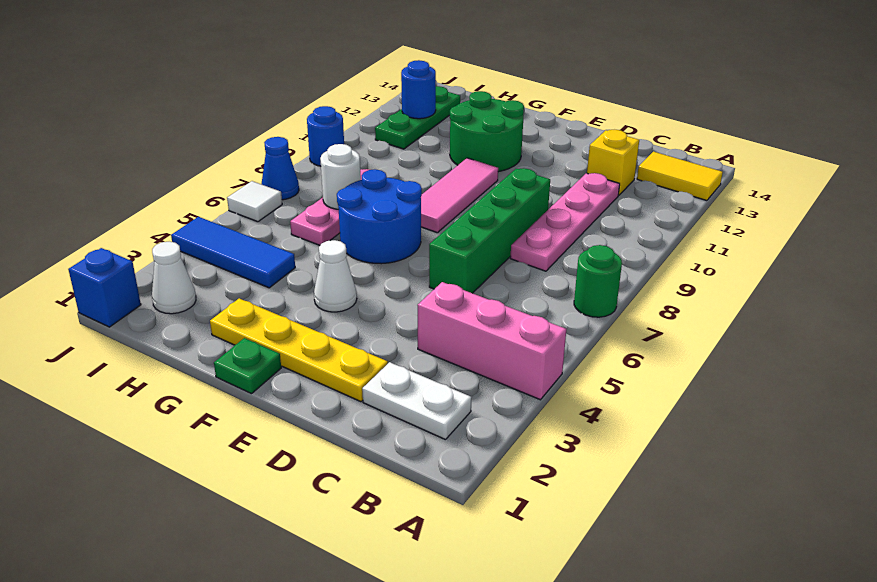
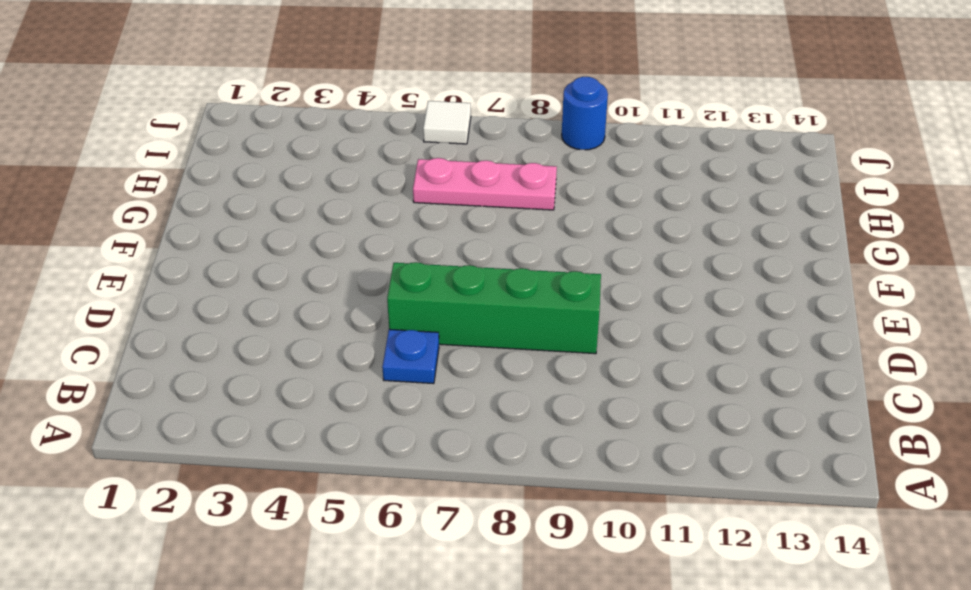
blue 1x1 plate [382,329,439,384] -> none
none -> pink 1x3 brick [418,282,566,400]
none -> green 1x1 round brick [574,245,622,317]
none -> yellow 1x2 tile [637,152,723,201]

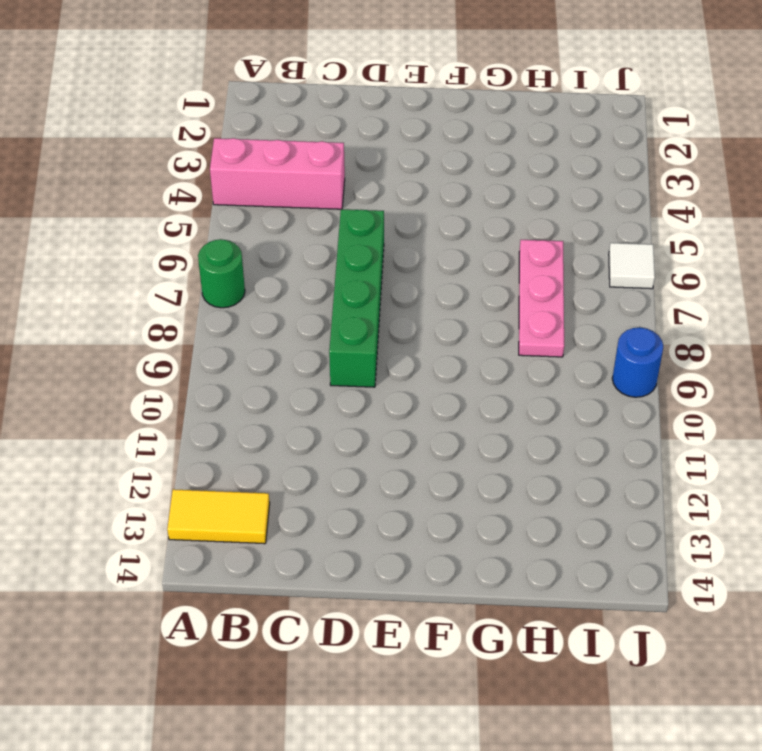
none -> white 1x2 plate [362,362,471,440]
none -> pink 1x4 plate [510,173,620,271]
none -> yellow 1x1 brick [587,130,639,195]

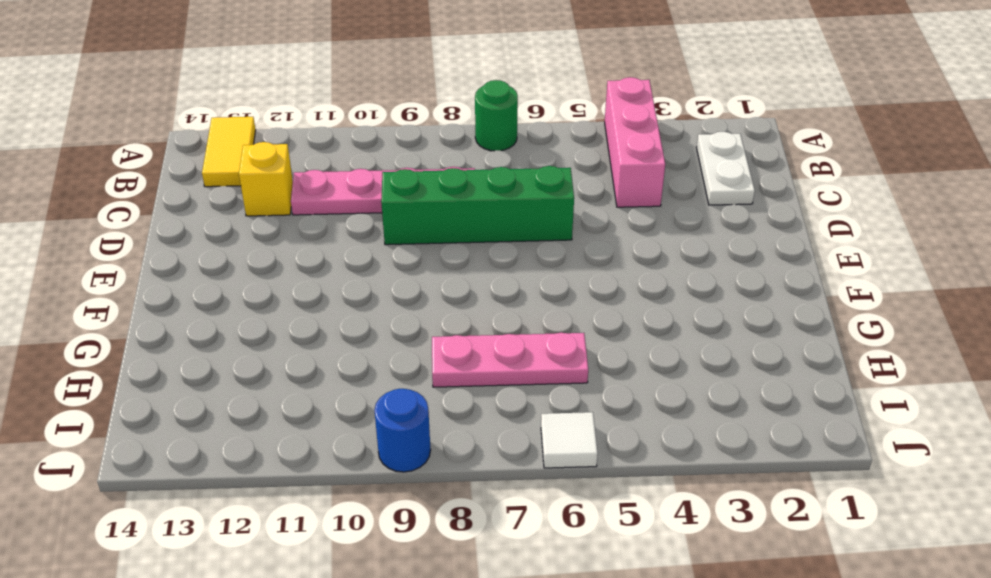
none -> yellow 1x4 plate [210,298,388,402]
none -> green 1x1 plate [214,338,281,394]
none -> white 1x1 cone [314,240,357,312]

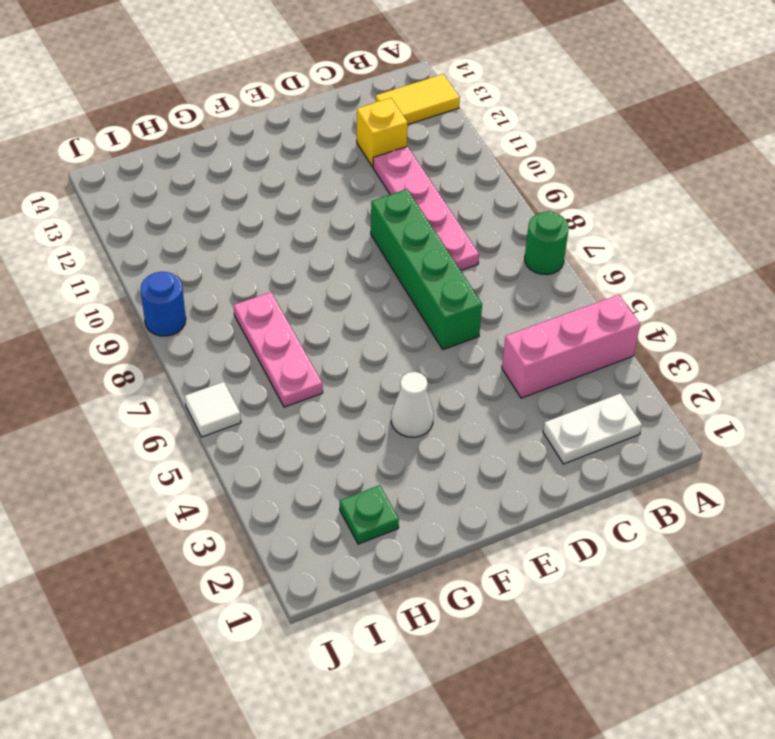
green 1x1 plate [340,485,399,544] -> green 1x1 plate moved to [214,338,281,394]
none -> yellow 1x4 plate [210,298,388,402]
none -> blue 2x2 round brick [337,169,422,264]
none -> pink 1x3 tile [421,158,498,233]

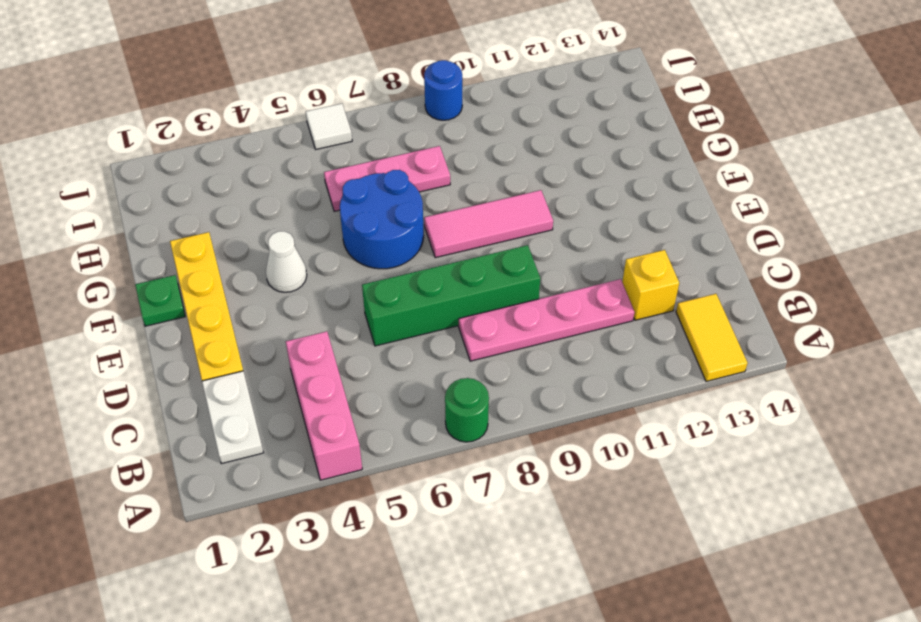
none -> green 2x2 round brick [450,91,524,172]
none -> blue 1x3 tile [171,217,295,288]
none -> white 1x1 cone [152,242,196,314]

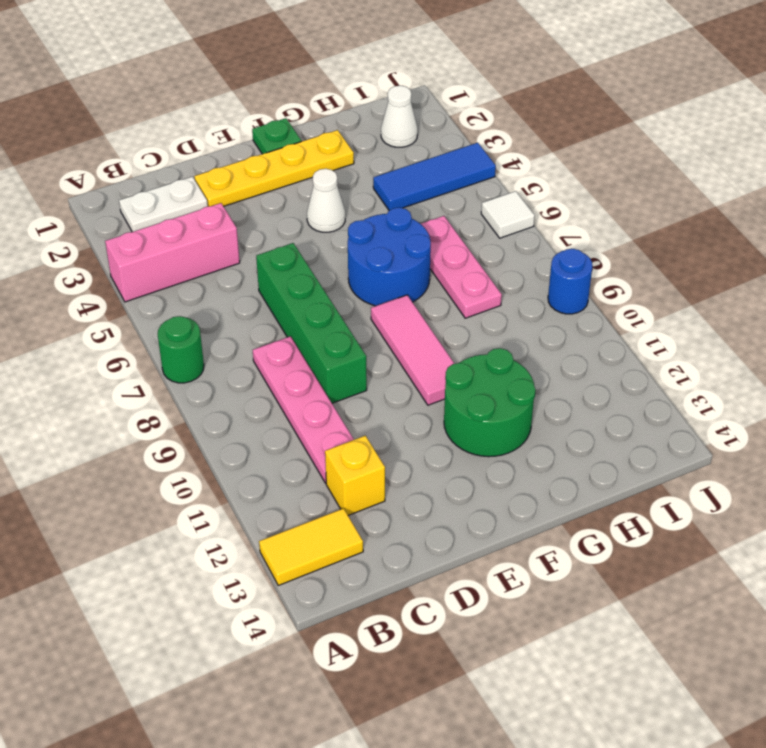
none -> green 1x3 plate [375,86,460,149]
none -> blue 1x1 brick [68,248,141,327]
none -> blue 1x1 cone [262,137,299,200]

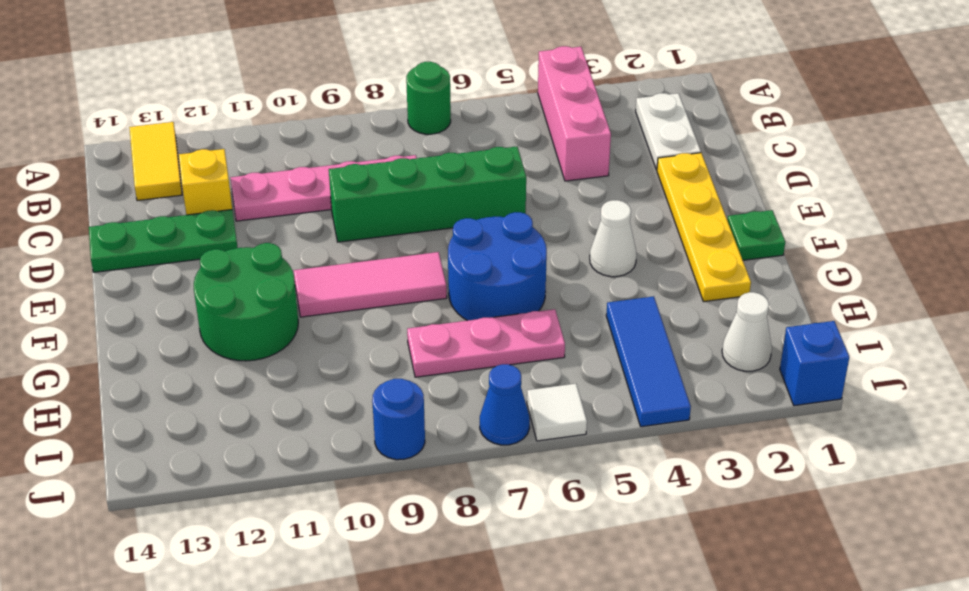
green 1x3 plate [89,210,238,272] -> green 1x3 plate moved to [375,86,460,149]
none -> white 1x1 round brick [320,144,361,209]
none -> blue 1x1 round brick [401,60,436,119]

